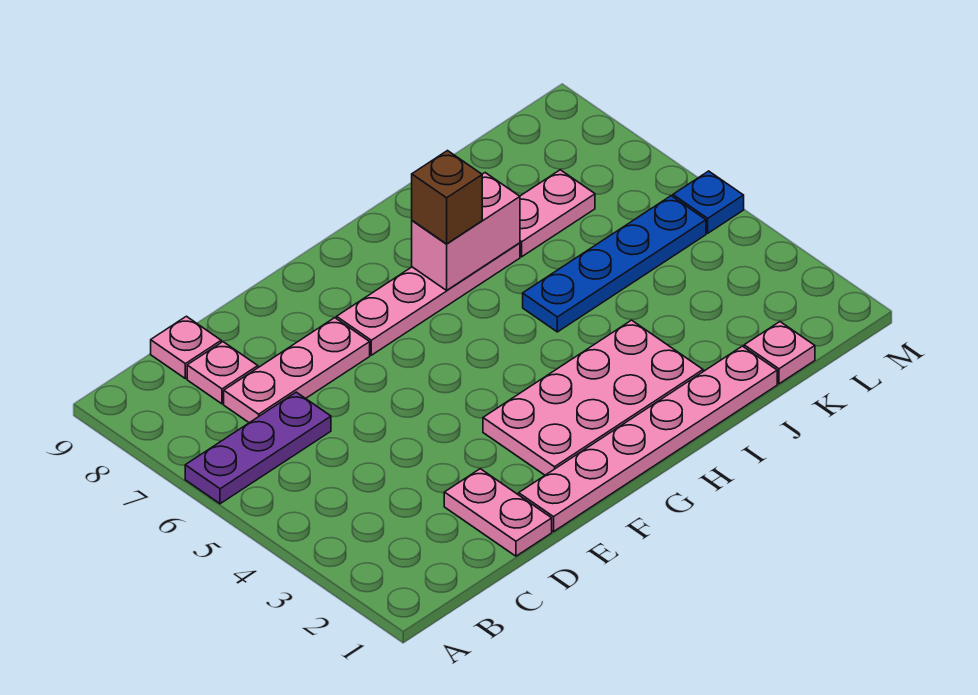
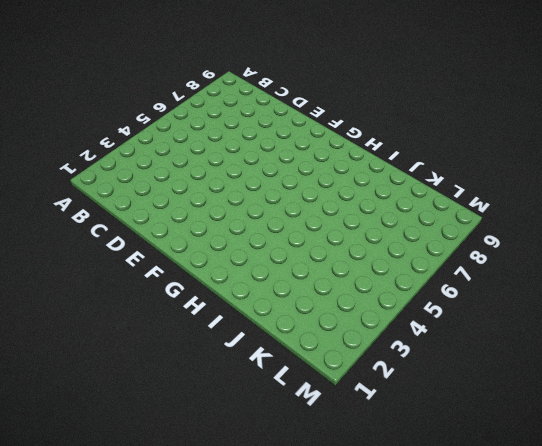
none -> purple 1x3 plate [185,392,331,504]
none -> pink 1x3 plate [224,318,370,423]
none -> pink 1x1 plate [187,342,258,404]

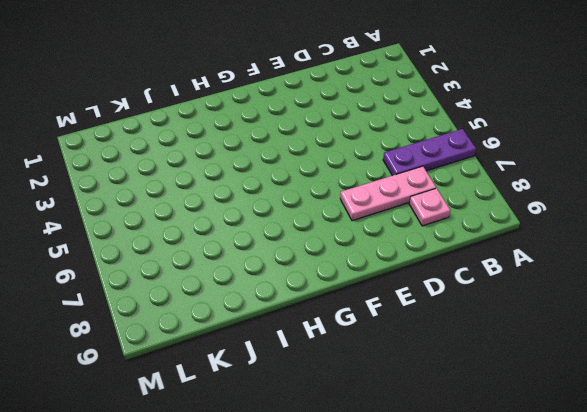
none -> pink 1x1 plate [151,316,221,379]
none -> pink 1x2 plate [444,469,552,556]
none -> pink 1x6 plate [519,346,777,532]

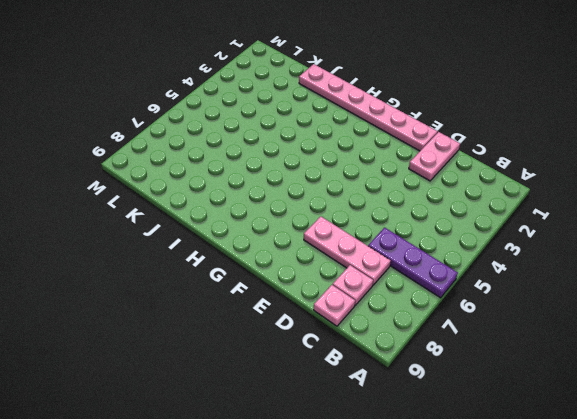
none -> pink 2x4 plate [483,320,703,475]
none -> pink 1x4 plate [337,243,520,355]
none -> blue 1x4 plate [523,196,706,332]

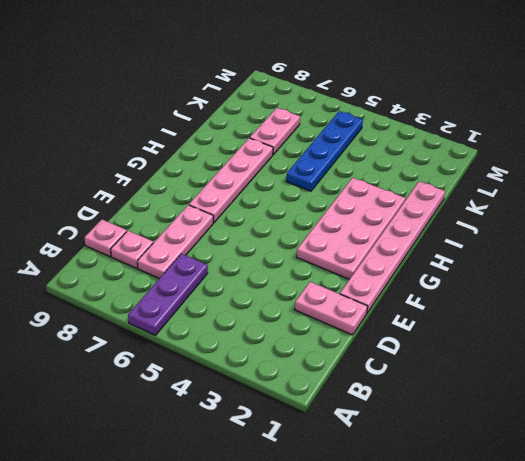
none -> pink 1x1 plate [744,322,815,384]
none -> blue 1x1 plate [673,171,744,233]
none -> pink 1x2 brick [412,173,520,290]

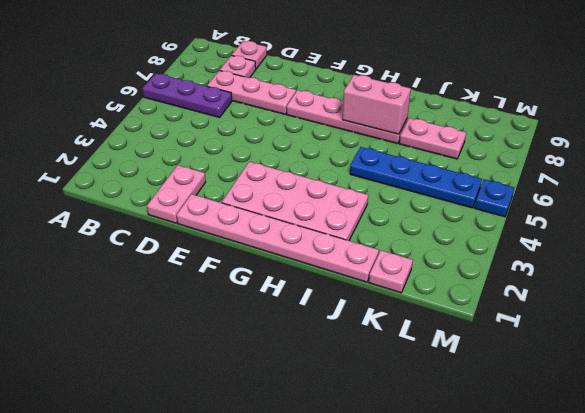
none -> brown 1x1 brick [412,151,482,244]

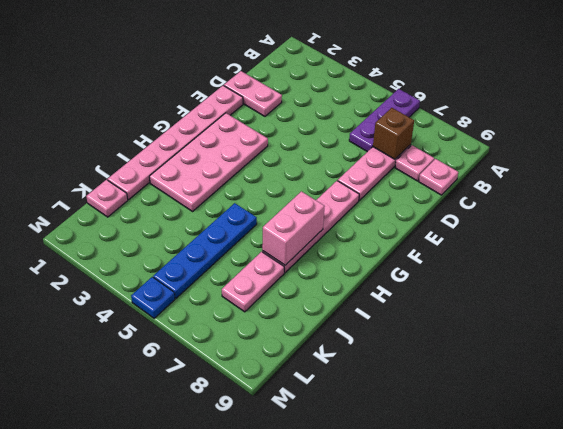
brown 1x1 brick [373,108,414,159] -> brown 1x1 brick moved to [412,151,482,244]

